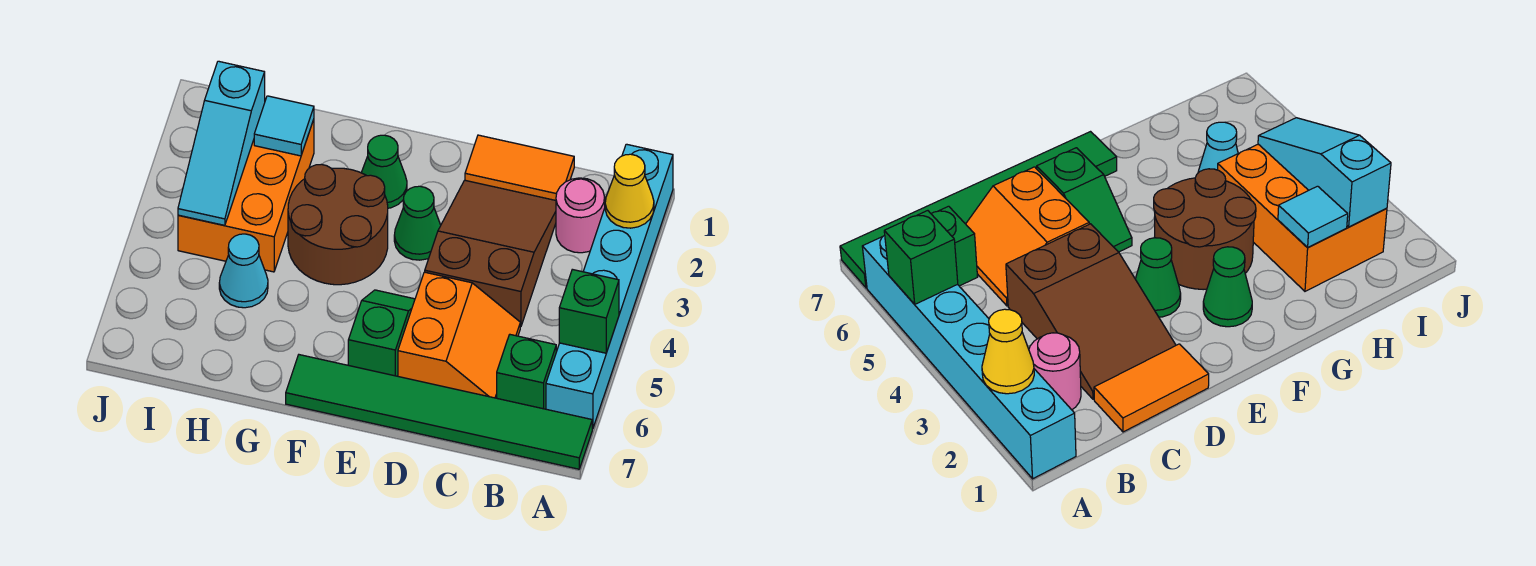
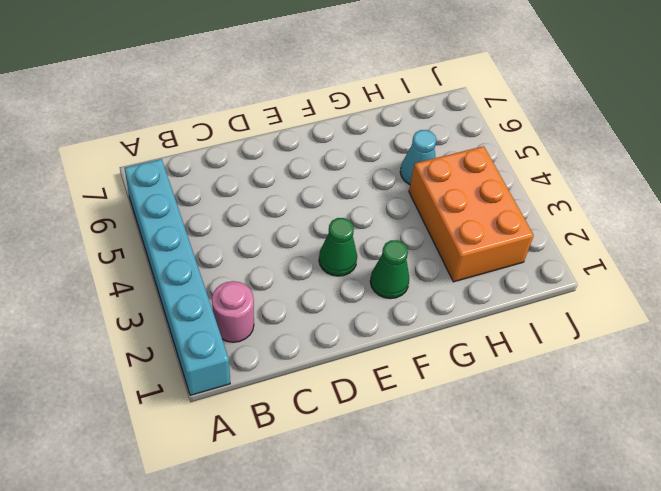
none -> green 1x6 tile [286,355,592,469]
none -> green 1x1 brick [497,335,556,409]
none -> orange 1x2 tile [465,135,574,200]

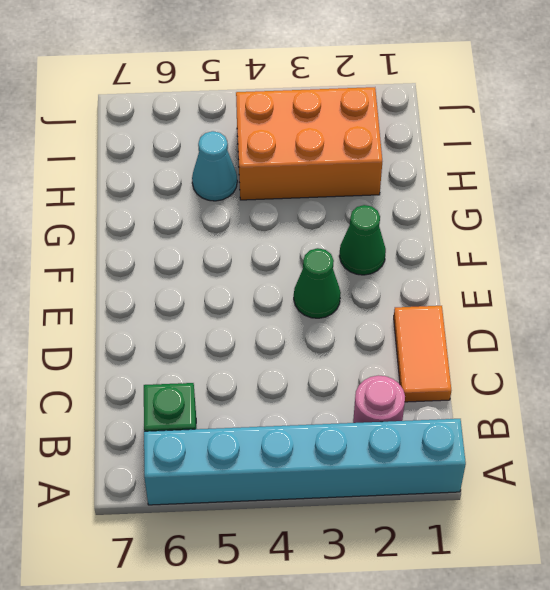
none -> green 1x6 tile [286,355,592,469]
none -> brown 2x3 slope [425,180,556,327]
none -> orange 2x2 slope [398,272,520,398]

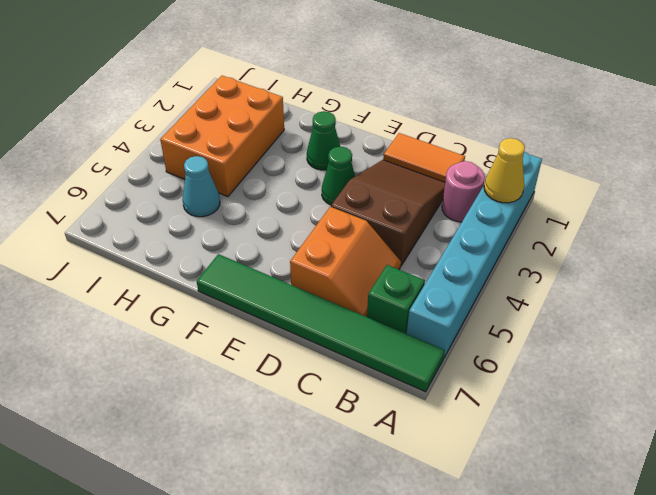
none -> green 1x2 slope [348,290,415,376]
none -> brown 2x2 round brick [288,164,388,285]
none -> green 1x1 brick [559,269,619,353]

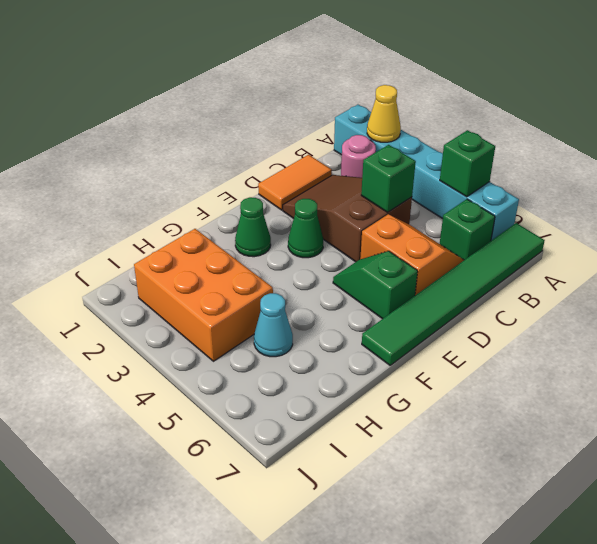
green 1x1 brick [361,145,416,212] -> none
none -> brown 2x2 round brick [288,164,388,285]
none -> cyan 1x1 tile [254,96,314,156]
none -> cyan 1x3 slope [178,61,265,225]

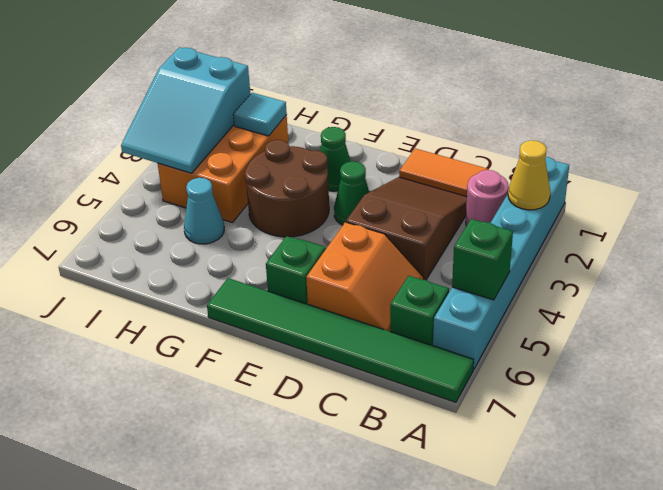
cyan 2x3 slope [121,47,250,173] -> cyan 1x3 slope [178,61,265,225]

